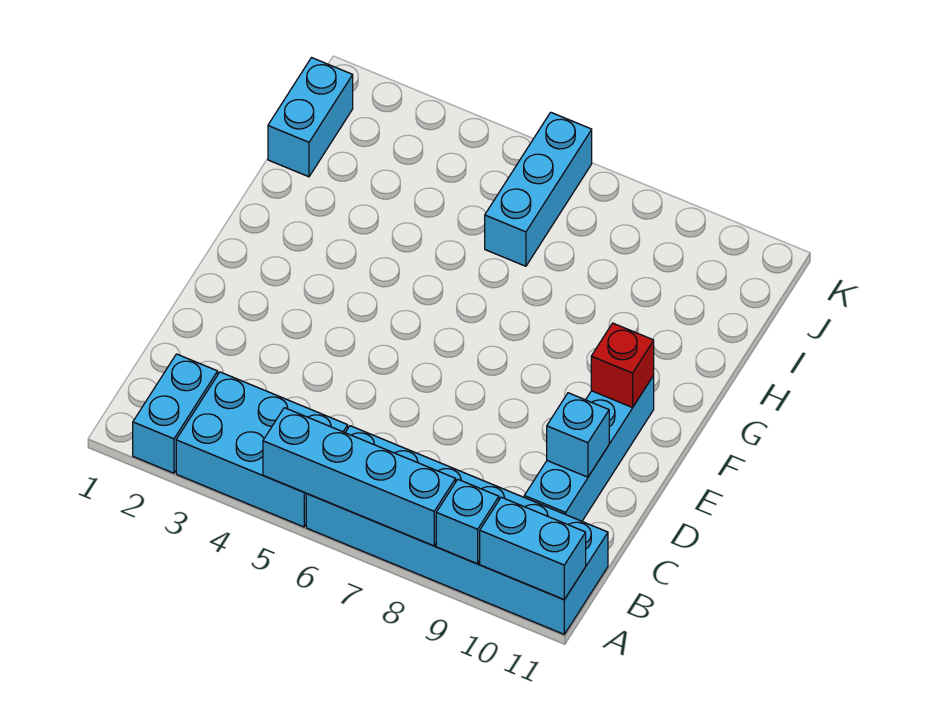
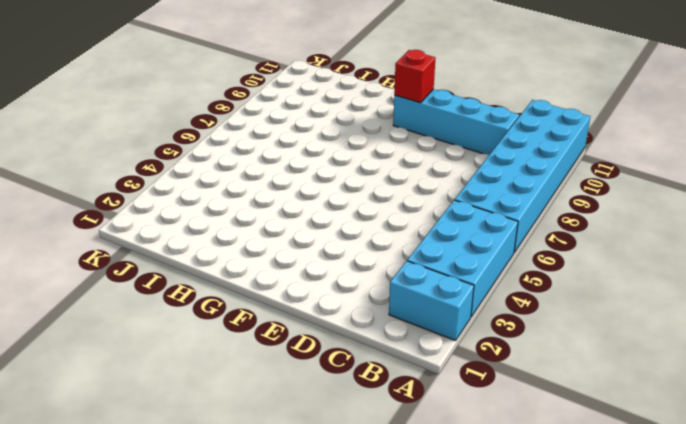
none -> cyan 1x2 brick [268,58,353,177]
none -> cyan 1x3 brick [485,112,592,266]

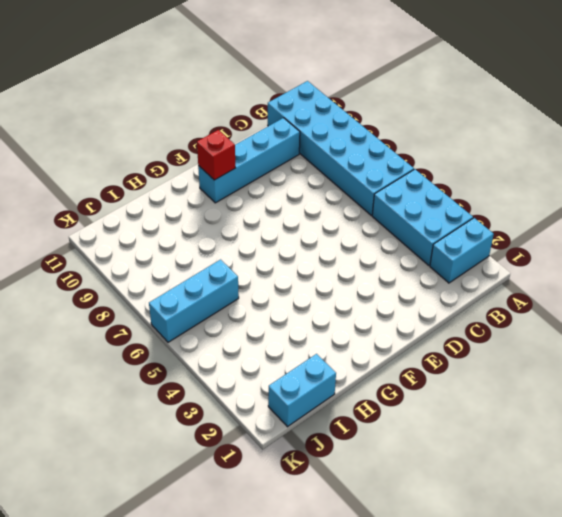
none -> cyan 1x4 brick [263,408,456,546]
none -> cyan 1x1 brick [436,480,499,564]

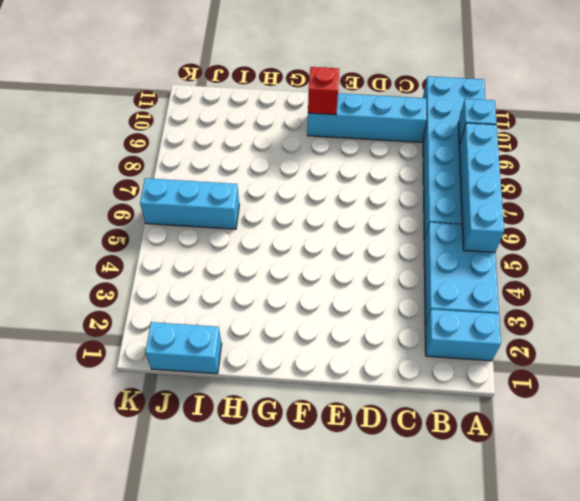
none -> cyan 1x2 brick [480,497,586,600]
none -> cyan 1x1 brick [547,393,609,477]

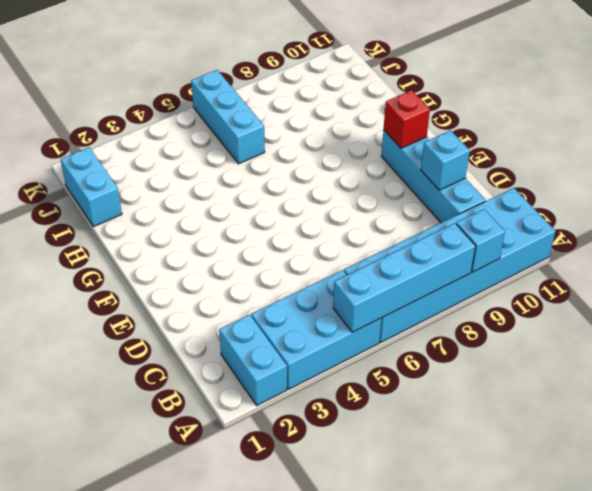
none -> cyan 1x2 brick [480,497,586,600]

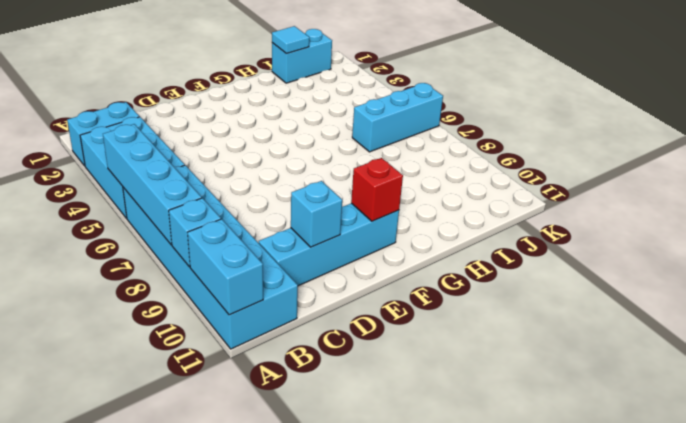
cyan 1x1 tile [272,26,309,54] -> none

